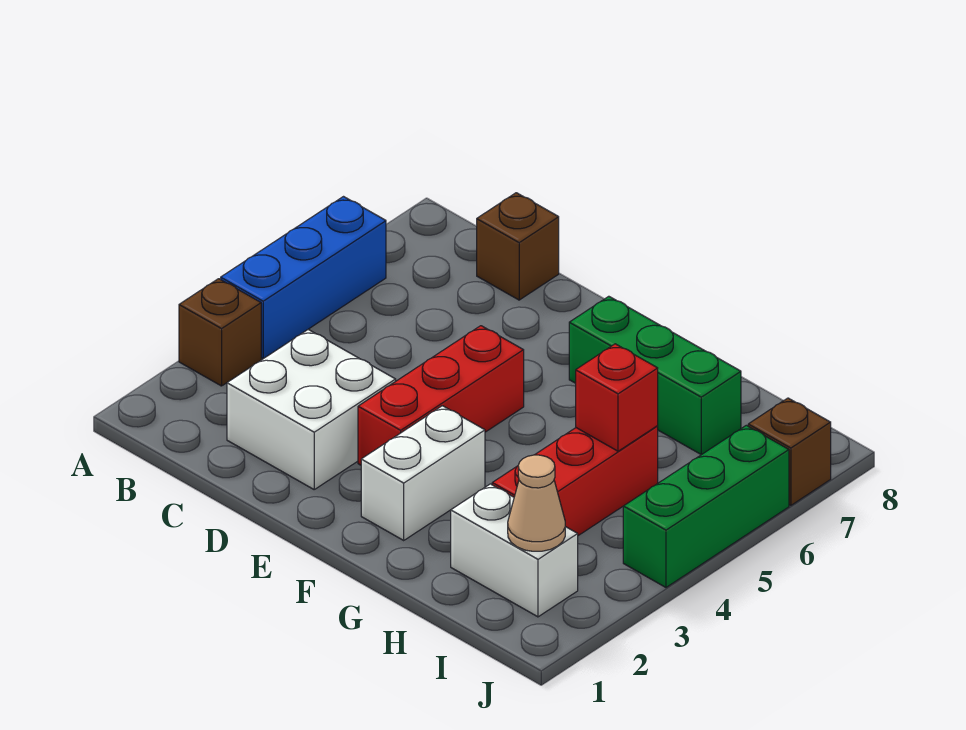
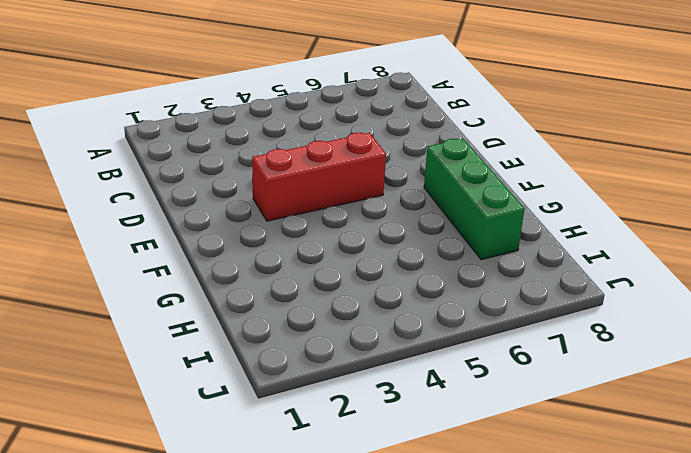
none -> brown 1x1 brick [179,279,261,386]
none -> blue 1x3 brick [221,197,386,359]
none -> white 2x2 brick [227,330,396,489]

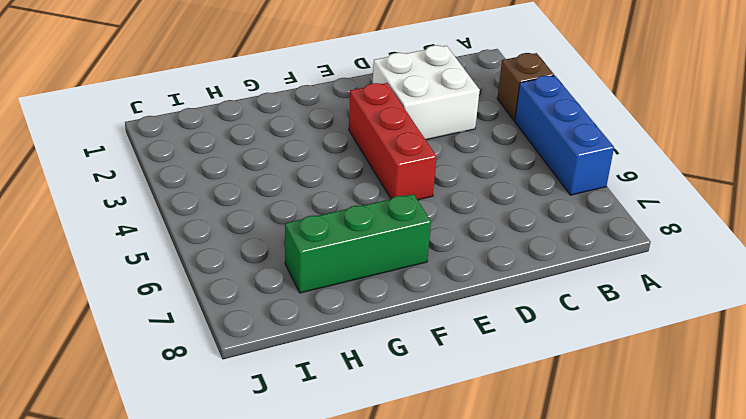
none -> brown 1x1 brick [477,193,559,300]
none -> white 1x2 brick [361,406,485,540]
none -> white 1x2 brick [451,484,578,617]

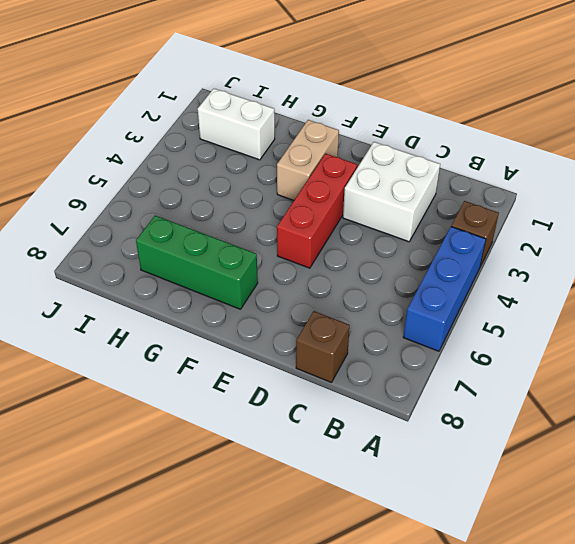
tan 1x2 brick [277,120,339,200] -> white 1x2 brick [361,406,485,540]
none -> red 1x3 brick [492,426,658,536]
none -> green 1x3 brick [623,425,789,587]
none -> brown 1x1 brick [748,398,831,505]

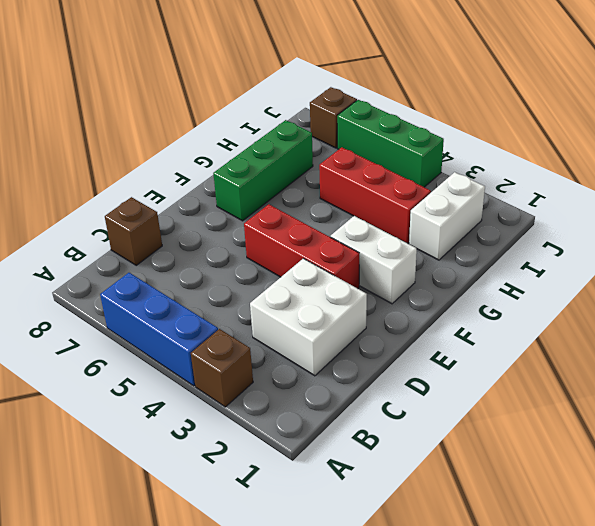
none -> red 1x1 brick [576,344,658,451]
none -> tan 1x1 cone [508,455,565,551]

